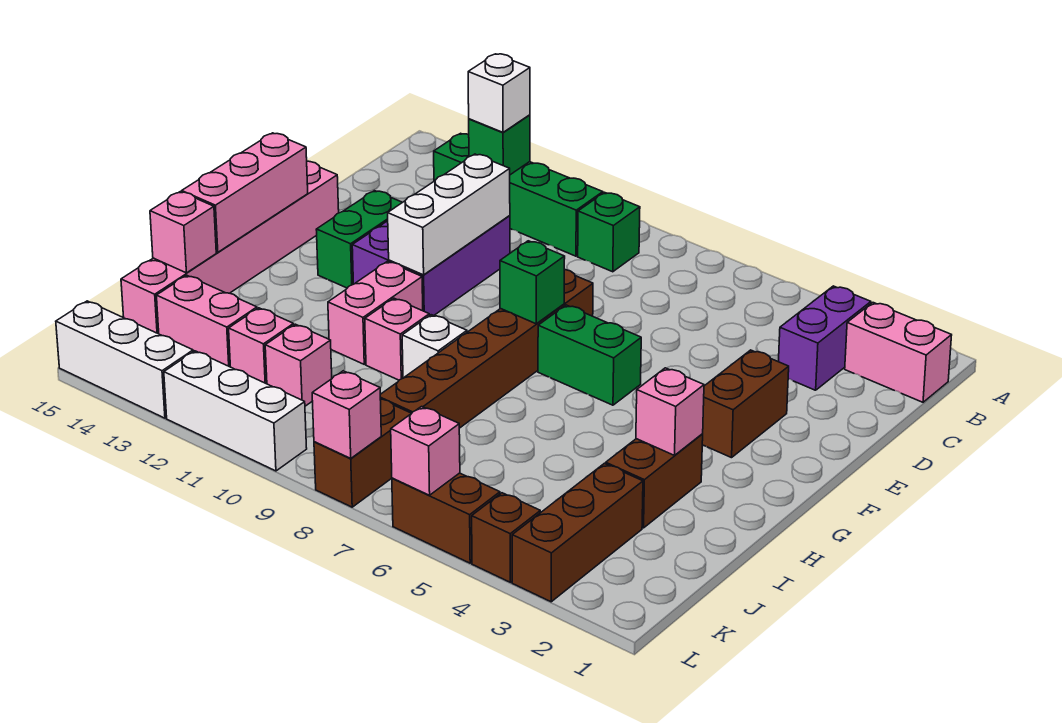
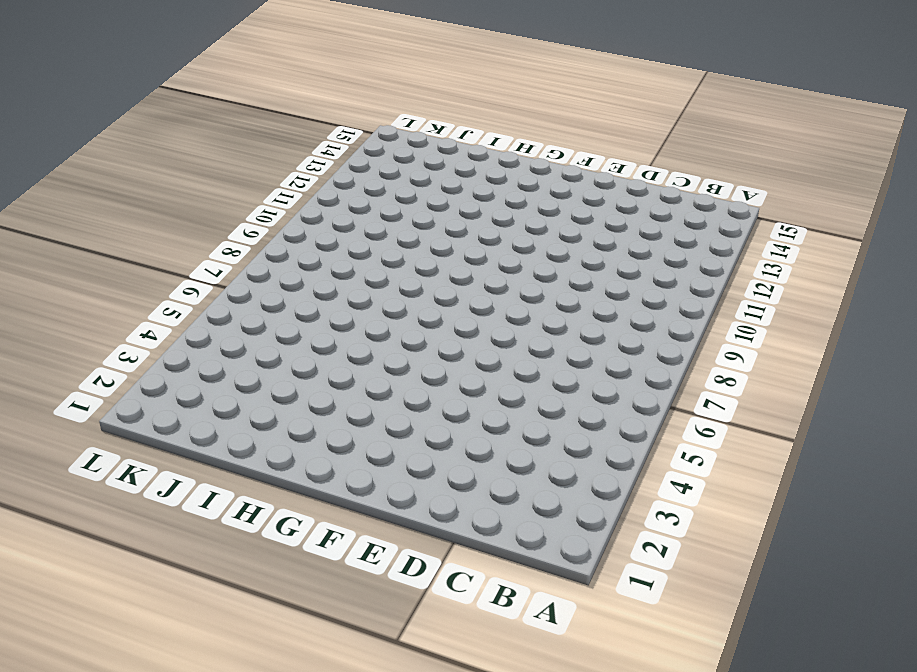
none -> pink 1x2 brick [845,303,952,402]
none -> purple 1x2 brick [779,286,871,390]
none -> green 1x1 brick [578,192,640,272]
none -> green 1x4 brick [434,133,603,256]

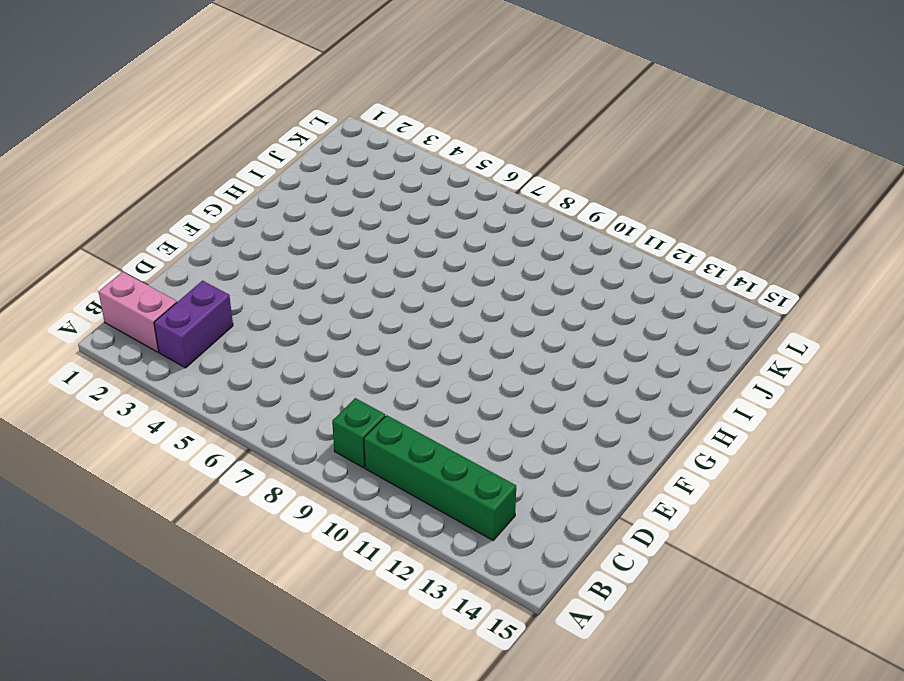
none -> purple 2x3 brick [352,216,510,316]
none -> brown 1x2 brick [702,350,789,458]
none -> brown 1x6 brick [380,270,593,428]
none -> green 1x2 brick [316,191,402,288]

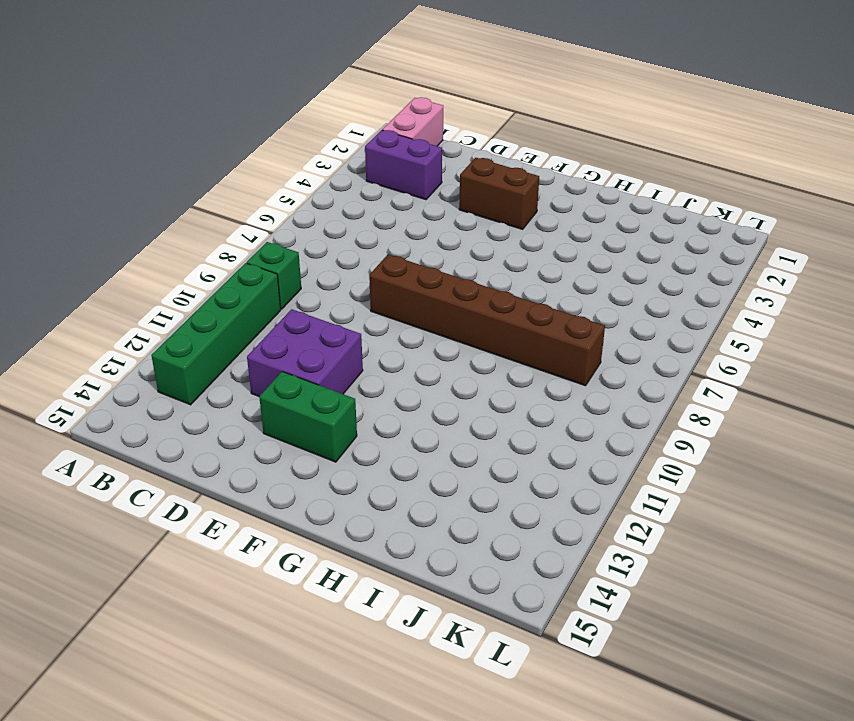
purple 2x2 brick [247,309,363,396] -> purple 2x3 brick [352,216,510,316]
none -> pink 1x6 brick [121,161,339,334]
none -> green 1x2 brick [538,305,641,405]
none -> pink 1x2 brick [328,261,423,364]
none -> brown 1x2 brick [606,434,703,528]

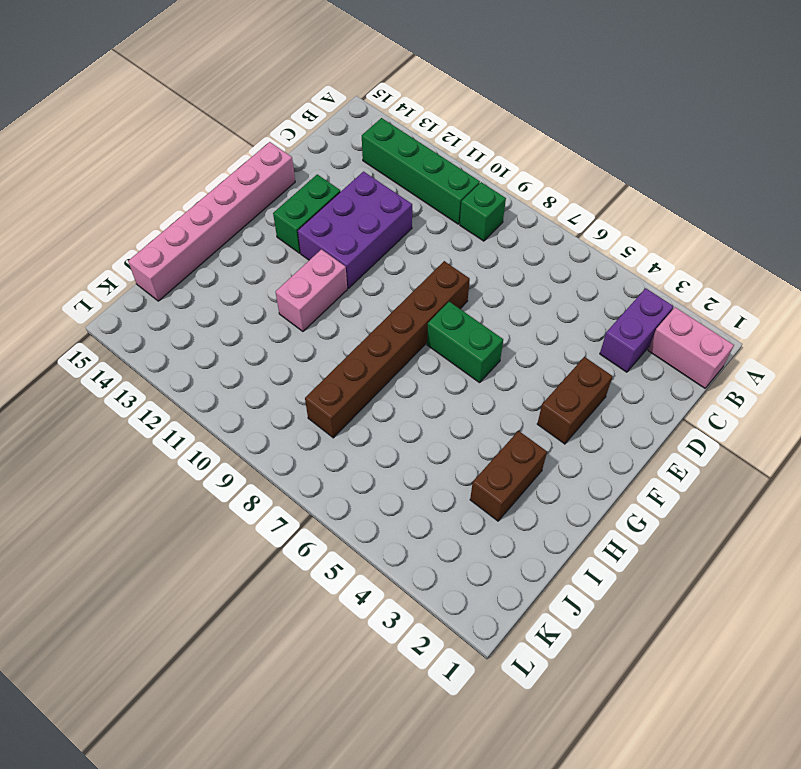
none -> white 1x1 brick [402,315,467,378]
none -> pink 1x1 brick [365,298,429,380]
none -> brown 1x3 brick [512,464,643,602]
none -> pink 1x1 brick [265,324,332,406]

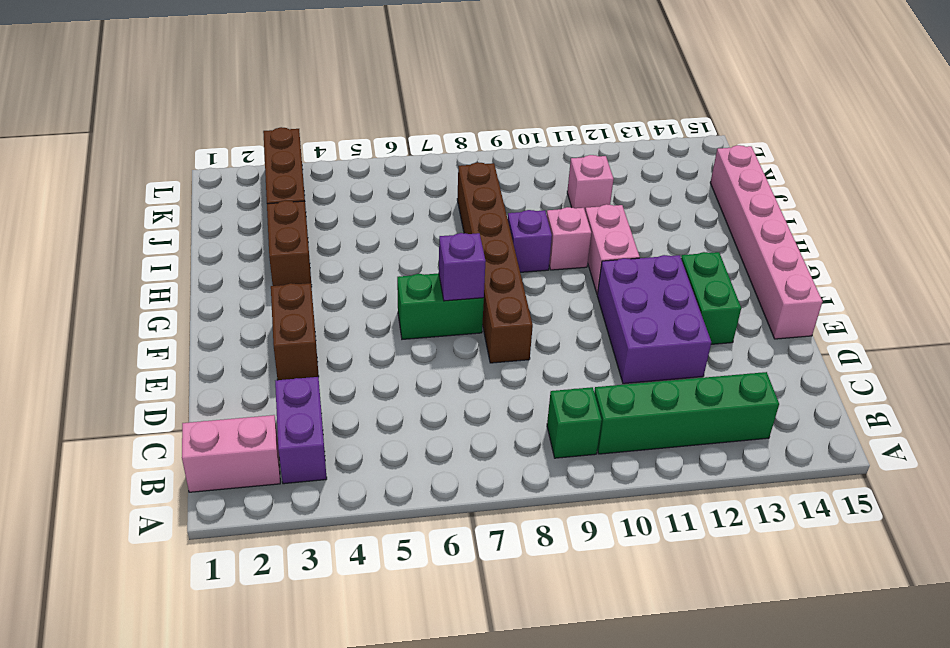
purple 1x1 brick [439,233,486,301] -> none
purple 1x1 brick [508,210,552,272] -> white 1x1 brick [402,315,467,378]
none -> pink 1x1 brick [229,308,294,384]
none -> pink 1x2 brick [156,275,257,367]
none -> brown 1x2 brick [314,399,412,507]
none -> brown 1x1 brick [472,493,540,582]

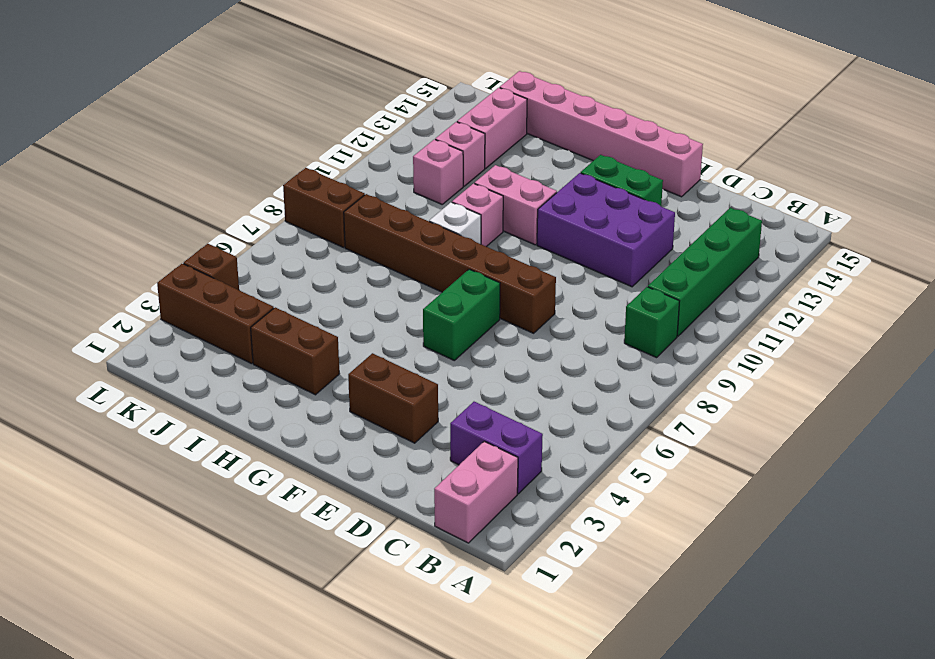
none -> brown 1x2 brick [392,473,500,563]
none -> white 1x3 brick [164,351,307,471]
none -> white 1x3 brick [56,301,193,418]
none -> green 1x1 brick [469,115,530,175]

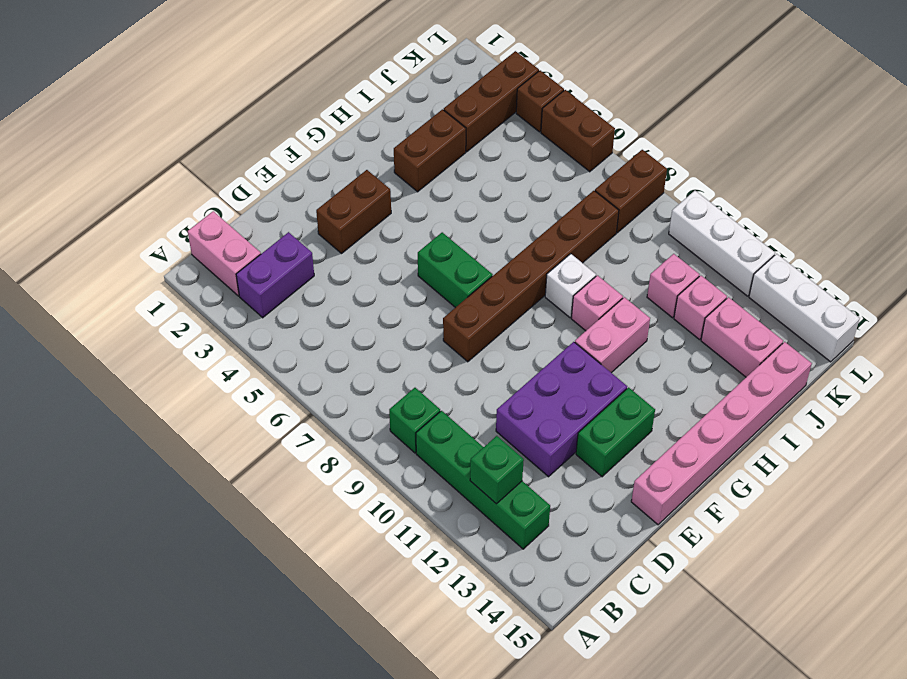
none -> white 1x3 brick [388,154,510,275]
none -> green 1x1 brick [500,241,565,324]
none -> pink 1x3 brick [182,133,308,252]
none -> pink 1x1 brick [636,368,704,455]

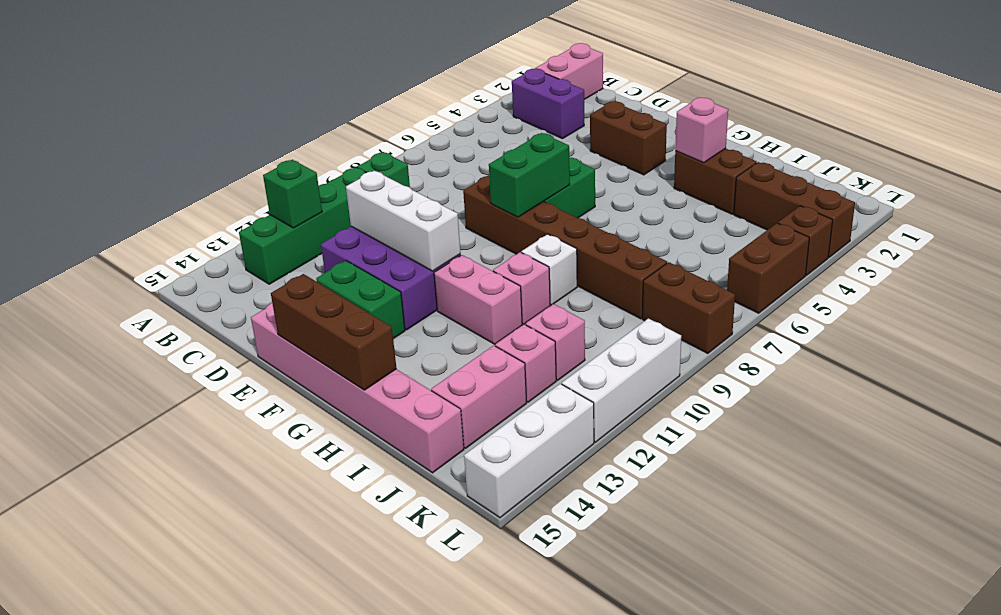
green 1x2 brick [489,133,570,217] -> green 1x1 brick [500,241,565,324]
brown 1x3 brick [271,274,397,390] -> pink 1x3 brick [182,133,308,252]
none -> pink 1x1 brick [150,192,216,273]
none -> pink 1x1 brick [391,407,460,495]
none -> pink 1x1 brick [312,371,381,458]
none -> white 1x1 brick [468,54,530,132]

